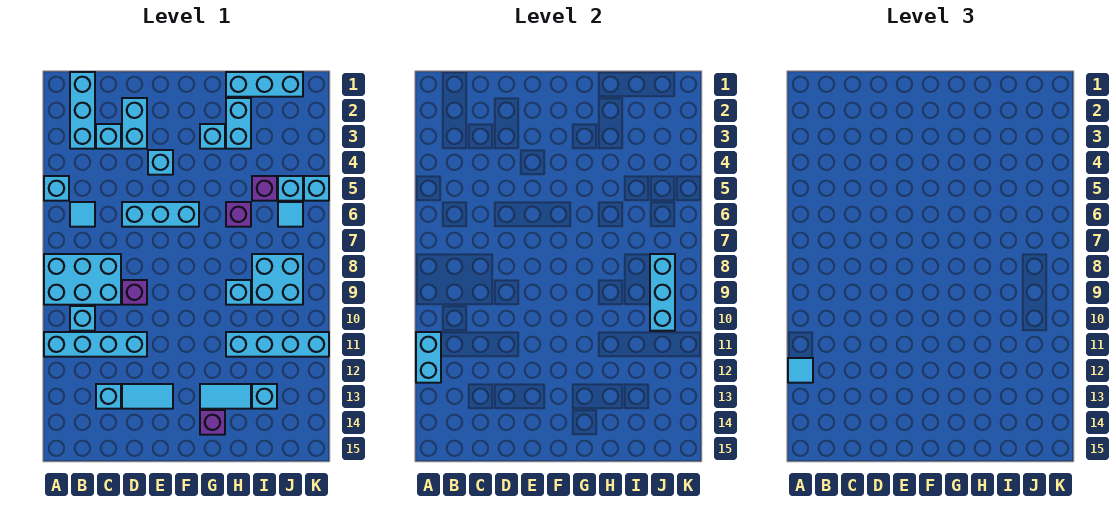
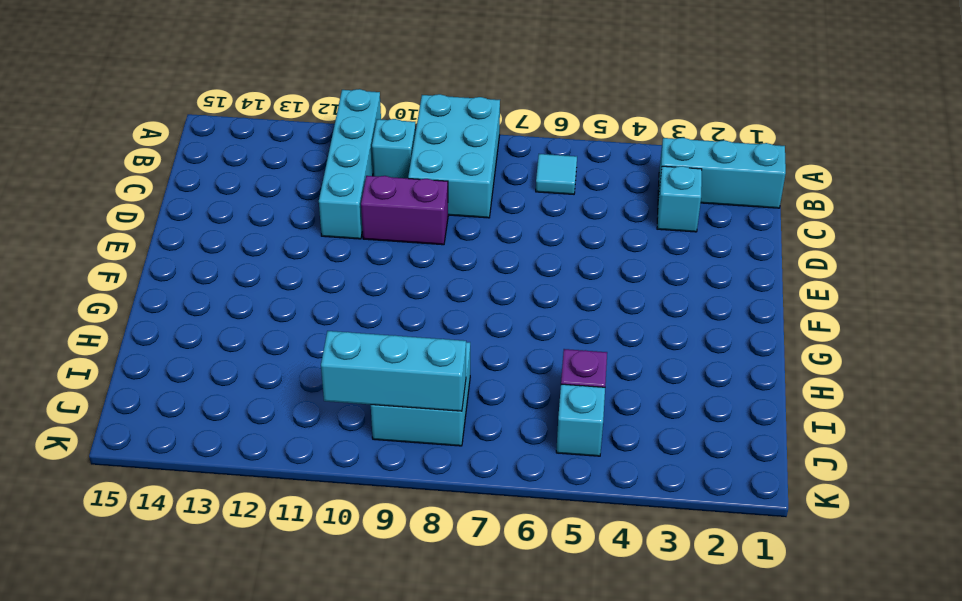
purple 1x2 brick [361,176,448,245] -> purple 1x1 brick [122,280,147,305]
none -> cyan 1x1 brick [44,176,69,201]
none -> cyan 1x1 brick [96,384,121,409]
none -> cyan 1x2 brick [122,98,147,149]
none -> cyan 1x3 brick [122,202,199,227]

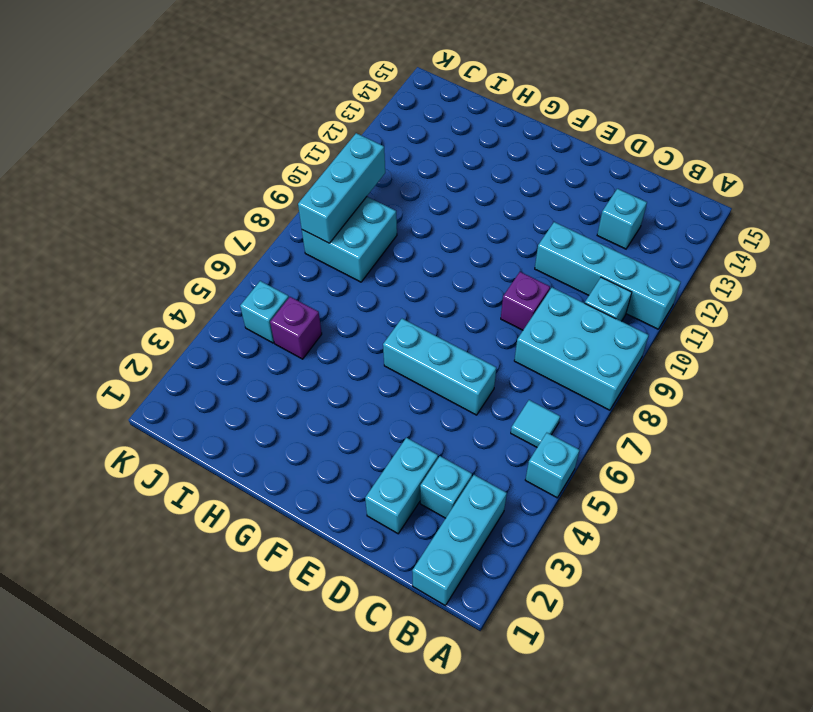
none -> cyan 1x2 tile [122,384,173,409]
none -> cyan 1x1 brick [148,150,173,175]
none -> cyan 1x1 brick [200,124,225,149]
none -> cyan 1x2 tile [200,384,251,409]

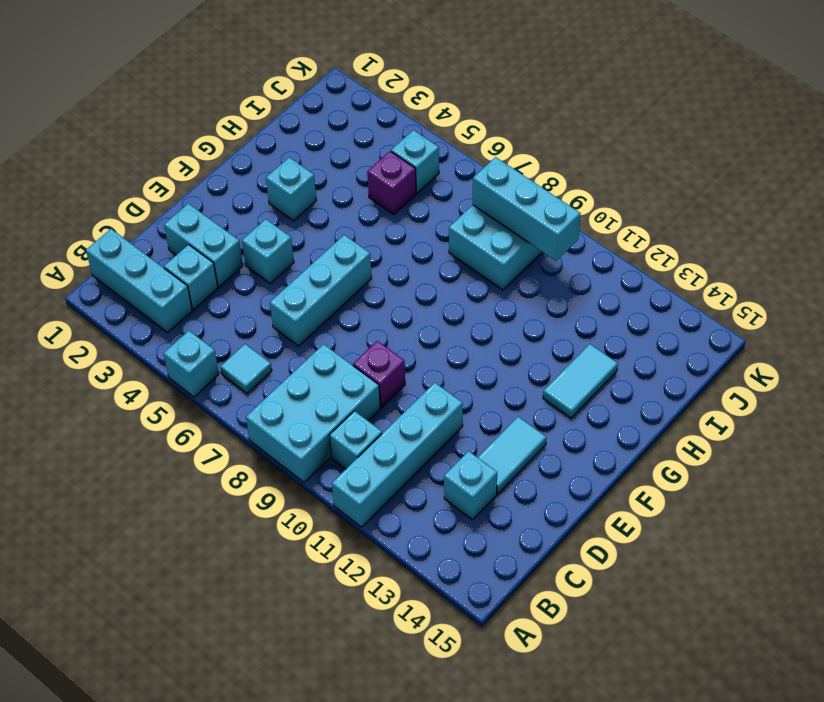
none -> purple 1x1 brick [200,410,225,435]
none -> cyan 1x3 brick [226,72,303,97]
none -> cyan 1x2 brick [226,98,251,149]
none -> purple 1x1 brick [226,202,251,227]

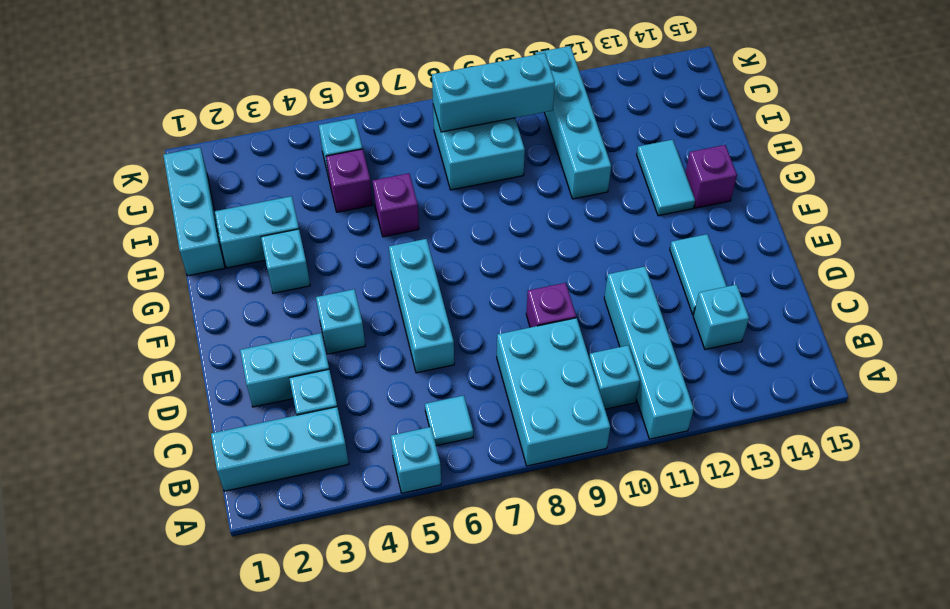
none -> cyan 1x1 brick [226,280,251,305]
none -> cyan 1x1 brick [252,384,277,409]
none -> cyan 1x1 tile [278,202,303,227]
none -> cyan 1x1 brick [304,176,329,201]

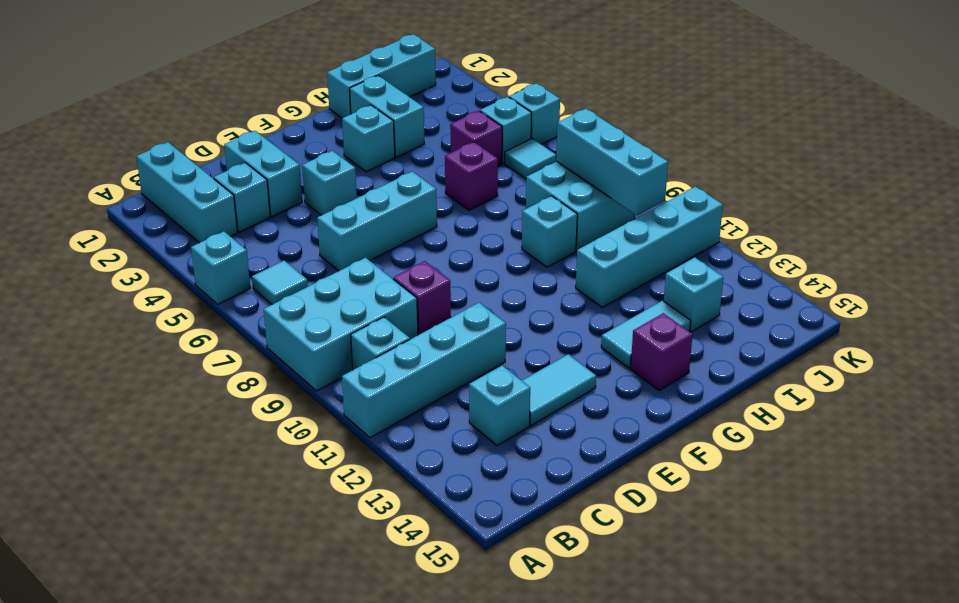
none -> cyan 1x2 brick [416,332,441,383]
none -> cyan 1x1 tile [788,358,813,383]

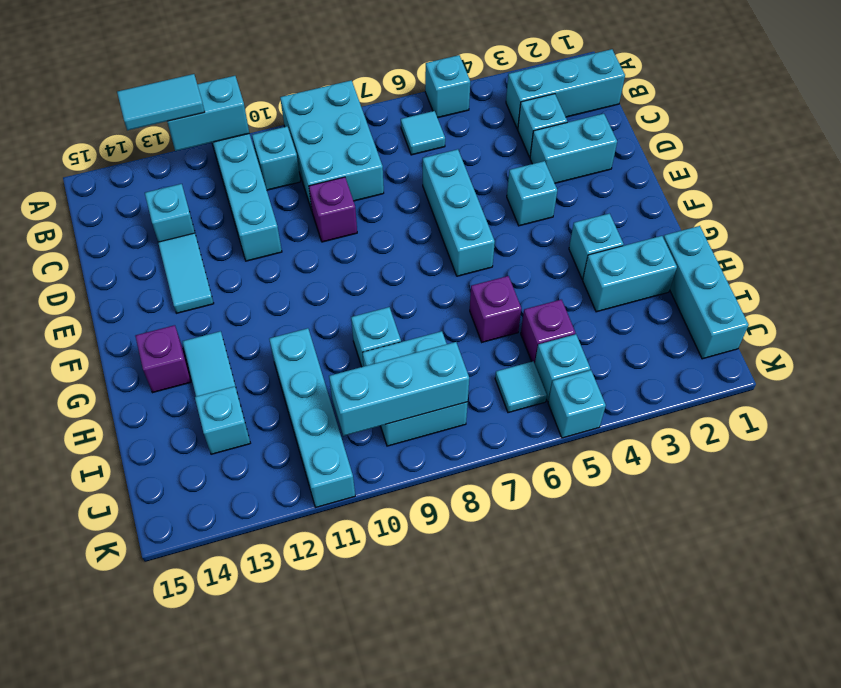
cyan 1x2 tile [117,74,205,131] -> cyan 1x1 tile [788,358,813,383]

